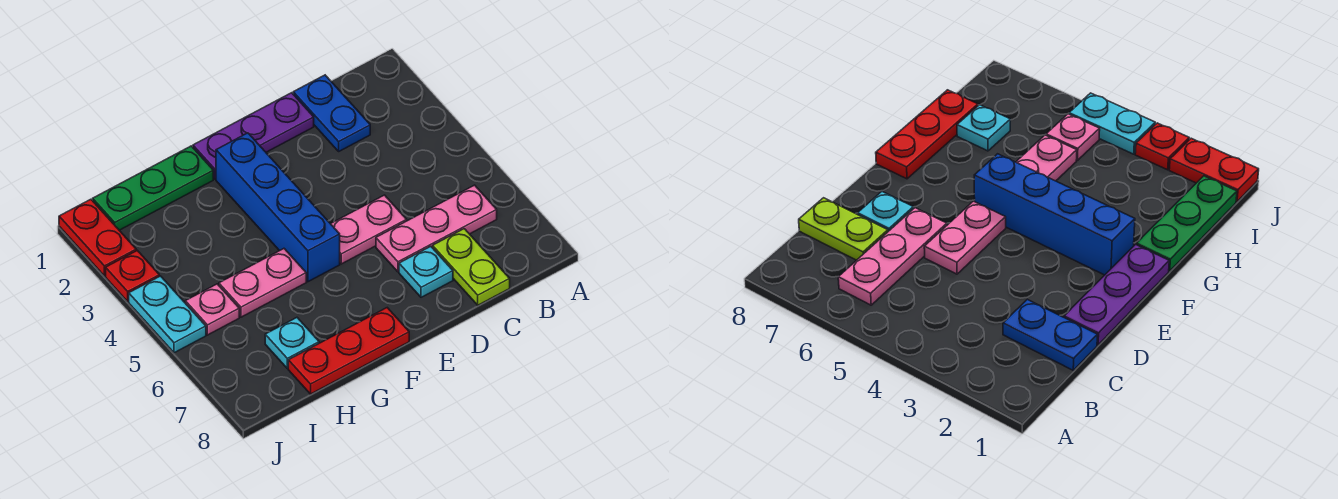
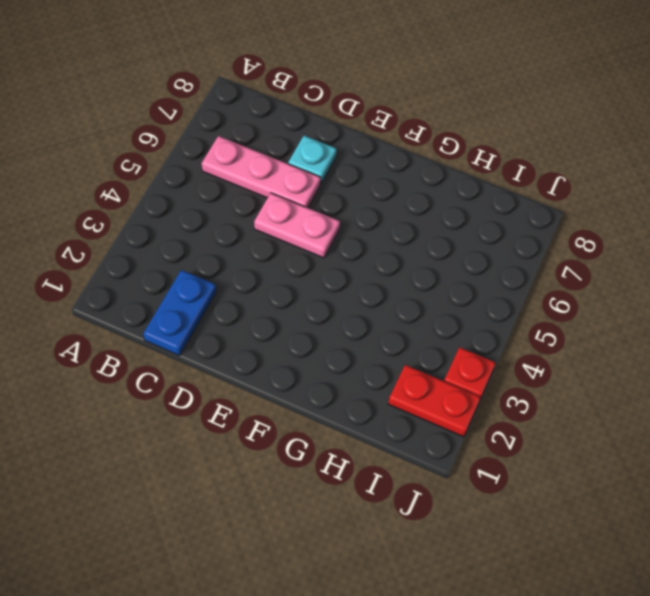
red 1x2 plate [388,365,481,437] -> red 1x2 plate turned to [59,199,136,276]
none -> lime 1x2 plate [433,229,510,305]
none -> purple 1x3 plate [193,93,314,179]
none -> blue 1x4 brick [216,133,340,282]

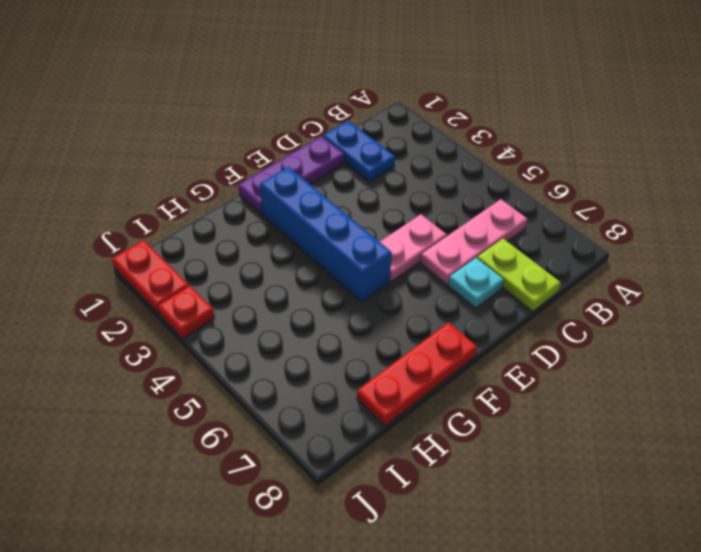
none -> green 1x3 plate [93,146,213,230]
none -> pink 1x2 plate [219,249,306,317]
none -> cyan 1x1 plate [265,318,319,368]

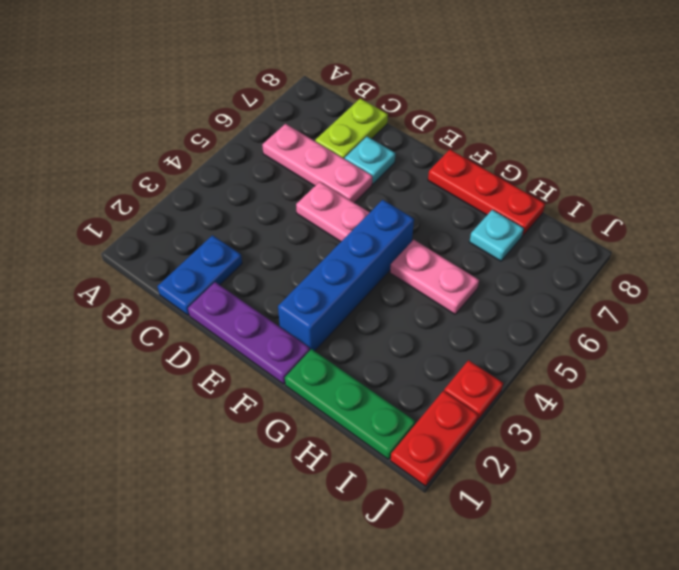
none -> pink 1x1 plate [185,284,239,335]
none -> cyan 1x2 plate [129,276,206,353]

